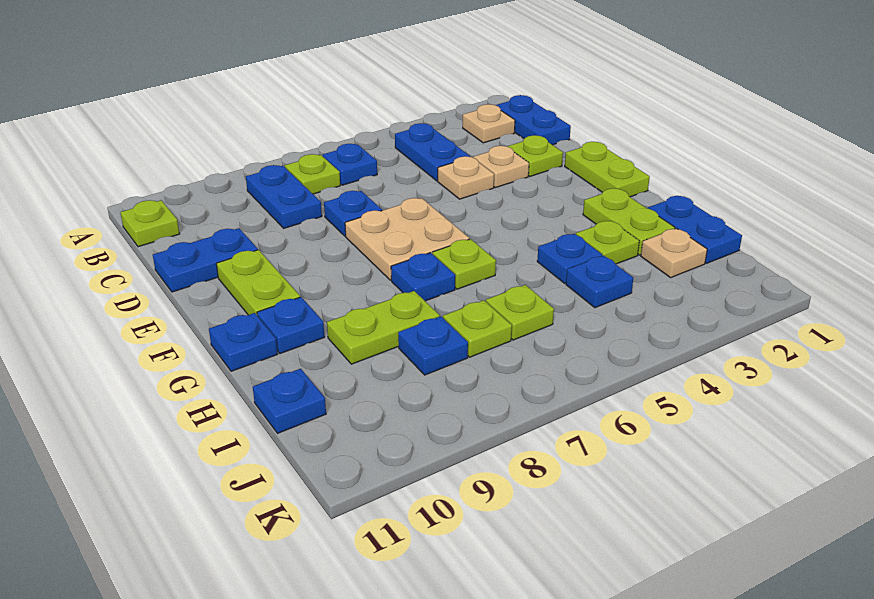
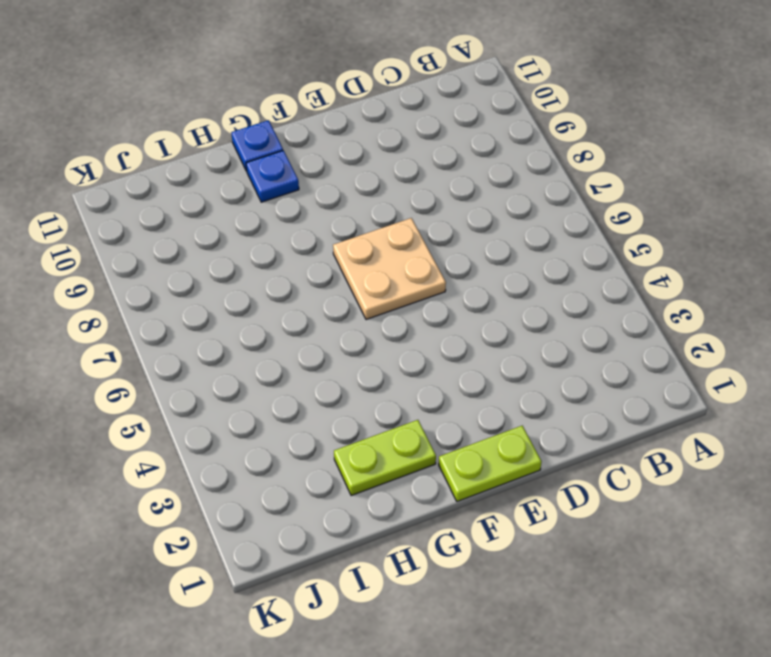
none -> blue 1x2 plate [496,95,571,145]
none -> tan 1x1 plate [463,104,515,143]
none -> blue 1x2 plate [395,123,470,181]
none -> blue 1x1 plate [323,144,377,185]

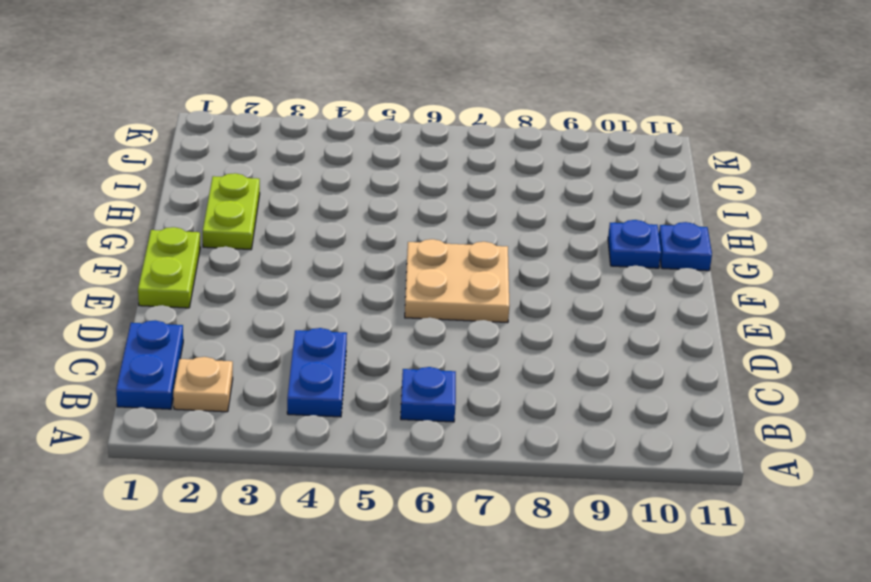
none -> lime 1x1 plate [285,154,340,194]
none -> blue 1x2 plate [246,165,322,228]
none -> lime 1x1 plate [120,200,179,247]
none -> lime 1x1 plate [508,135,563,176]

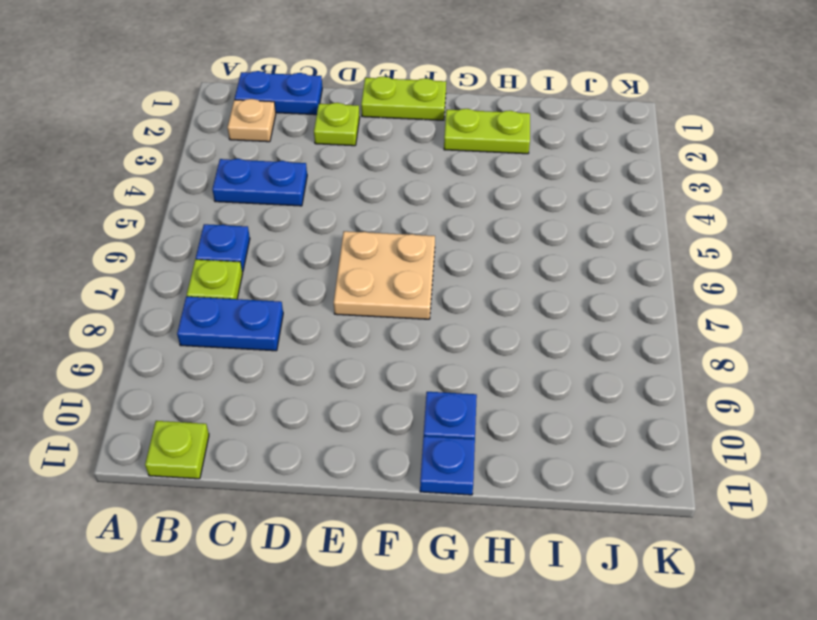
none -> tan 1x1 plate [473,146,529,188]
none -> tan 1x1 plate [438,156,494,199]
none -> blue 1x1 plate [324,191,382,236]
none -> blue 1x2 plate [153,228,258,292]

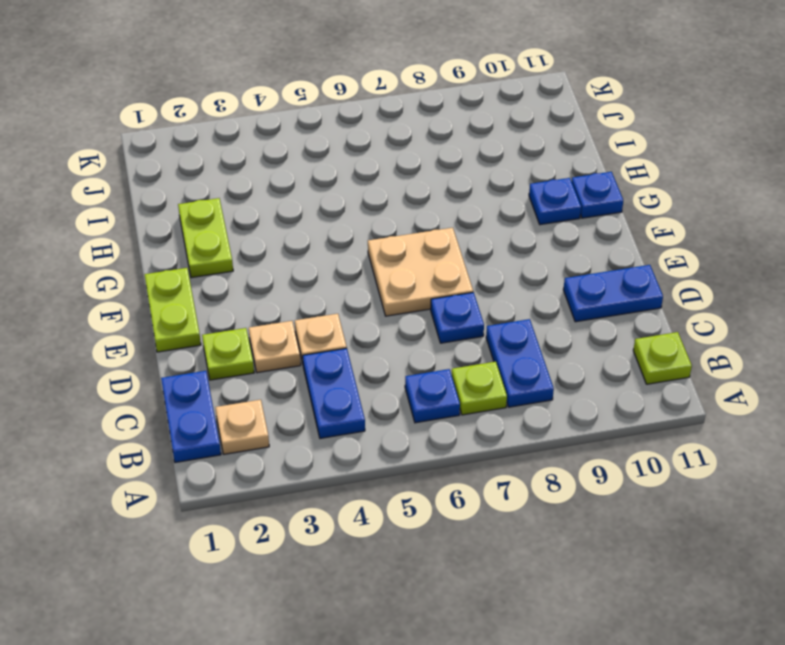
none -> lime 1x2 plate [216,250,300,315]
none -> lime 1x1 plate [433,239,496,289]
none -> blue 1x1 plate [391,253,455,301]
none -> blue 1x2 plate [648,196,742,263]

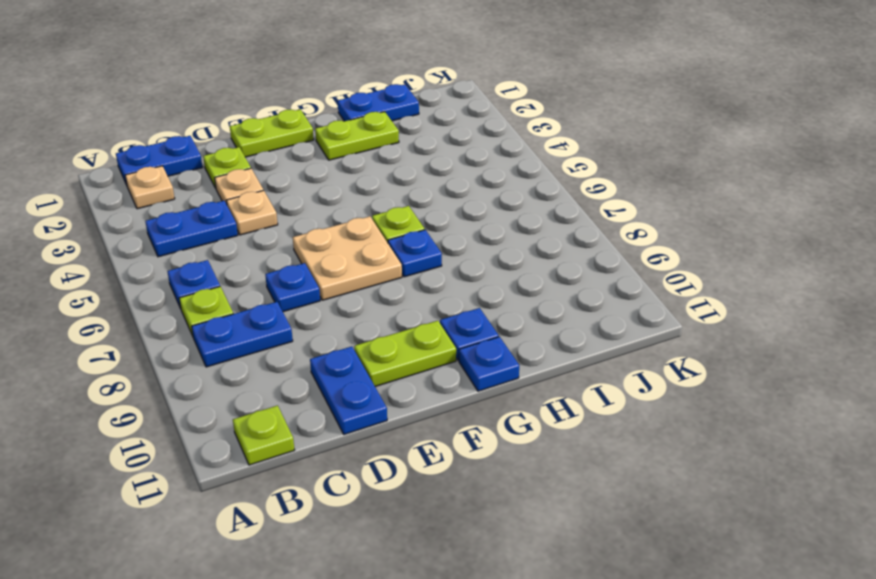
none -> lime 1x1 plate [576,221,639,264]
none -> blue 1x1 plate [537,234,602,283]
none -> lime 1x2 plate [327,291,440,364]
none -> tan 1x1 plate [641,228,707,278]

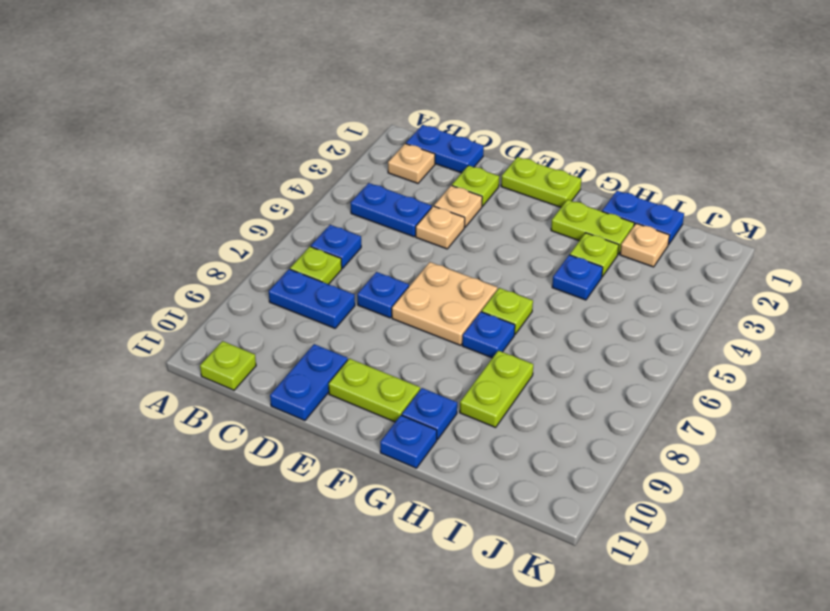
none -> blue 1x1 plate [566,256,633,308]
none -> lime 1x1 plate [486,285,554,340]
none -> lime 1x1 plate [443,300,512,357]
none -> blue 1x1 plate [398,316,468,375]

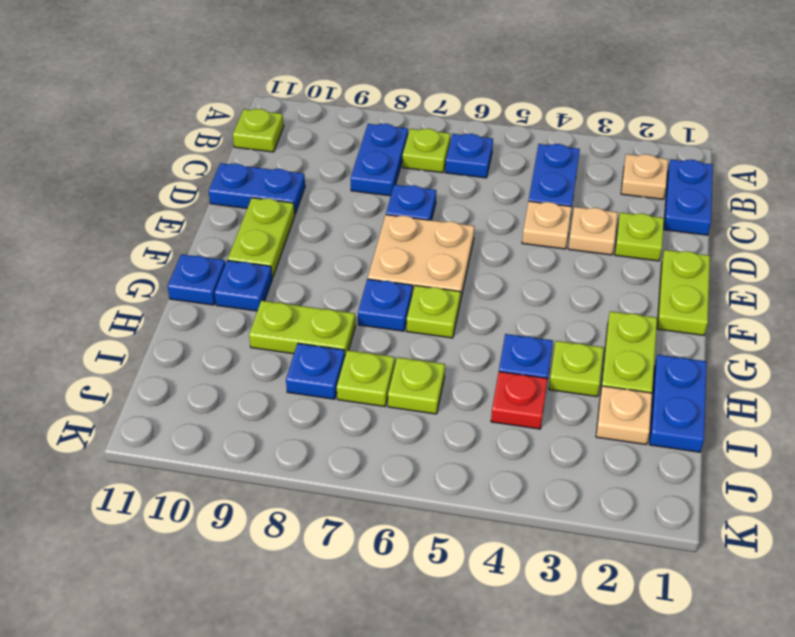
red 1x1 plate [491,372,548,429] -> blue 1x1 plate [566,256,633,308]
none -> blue 1x1 plate [253,369,326,433]

